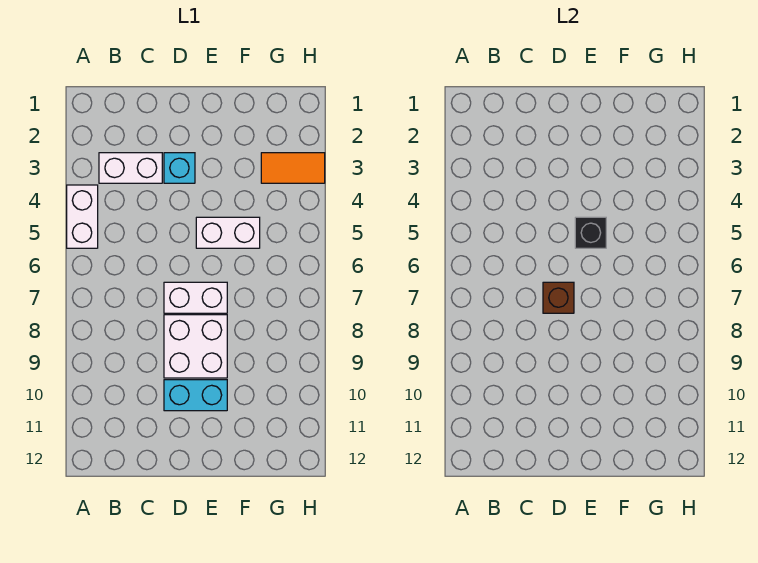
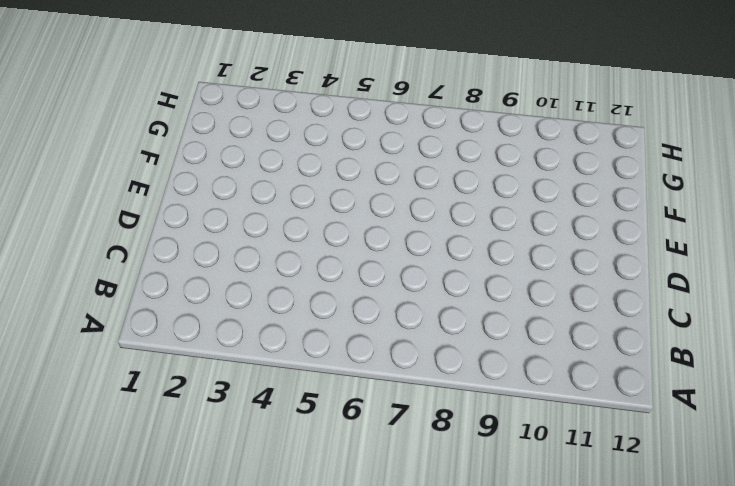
none -> white 1x2 brick [67,185,98,248]
none -> white 1x2 brick [99,153,162,183]

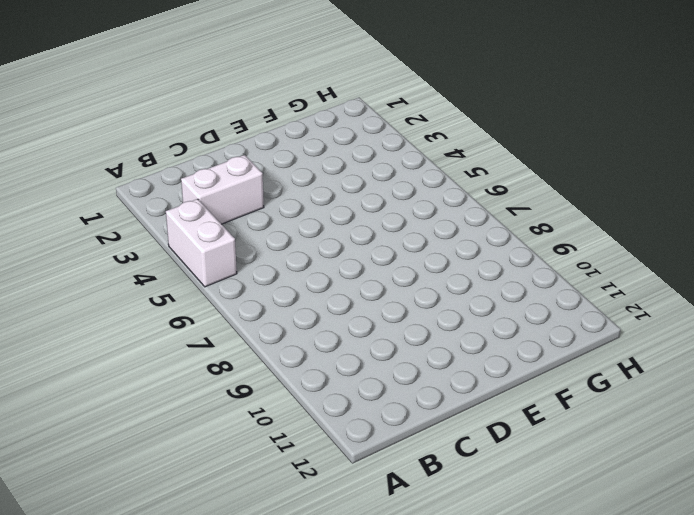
none -> cyan 1x1 brick [164,153,195,183]
none -> white 1x2 brick [164,282,227,313]

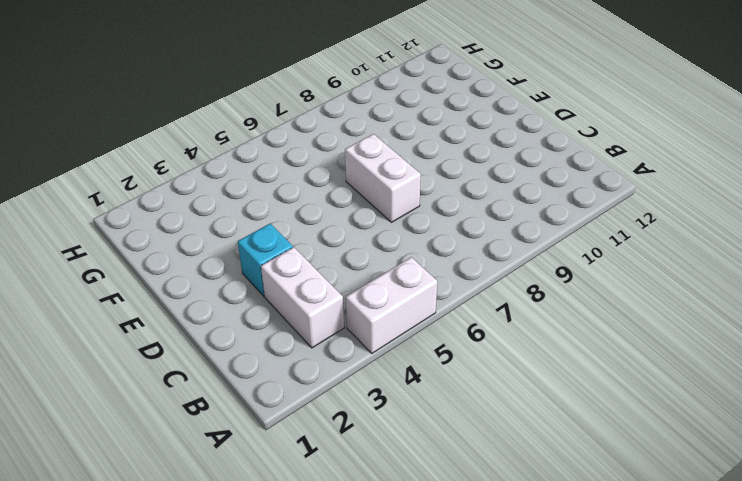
none -> white 2x2 brick [164,315,227,378]
none -> cyan 1x2 brick [164,380,227,411]

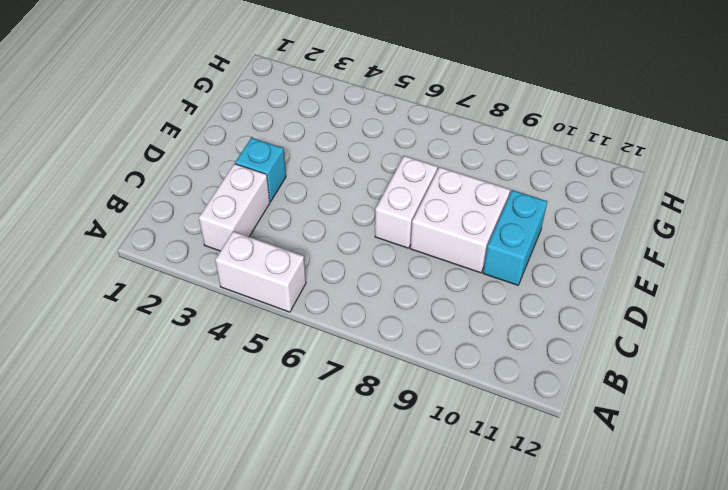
none -> white 1x2 brick [196,217,260,248]
none -> orange 1x2 tile [261,153,325,183]

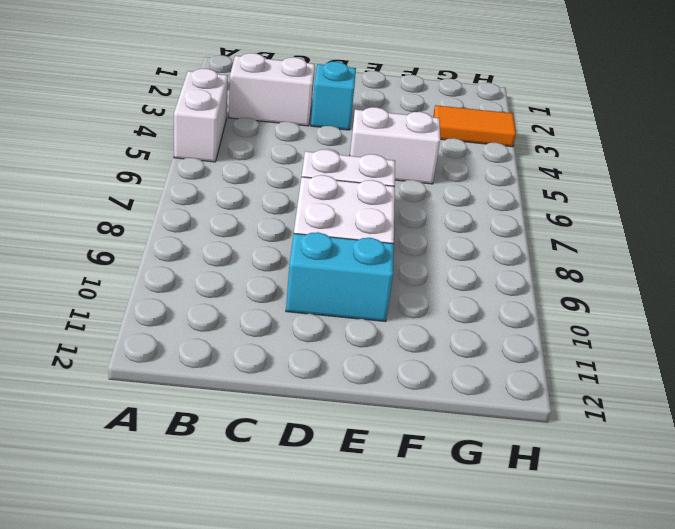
none -> brown 1x1 brick [543,282,574,313]
none -> black 1x1 brick [575,217,606,248]

